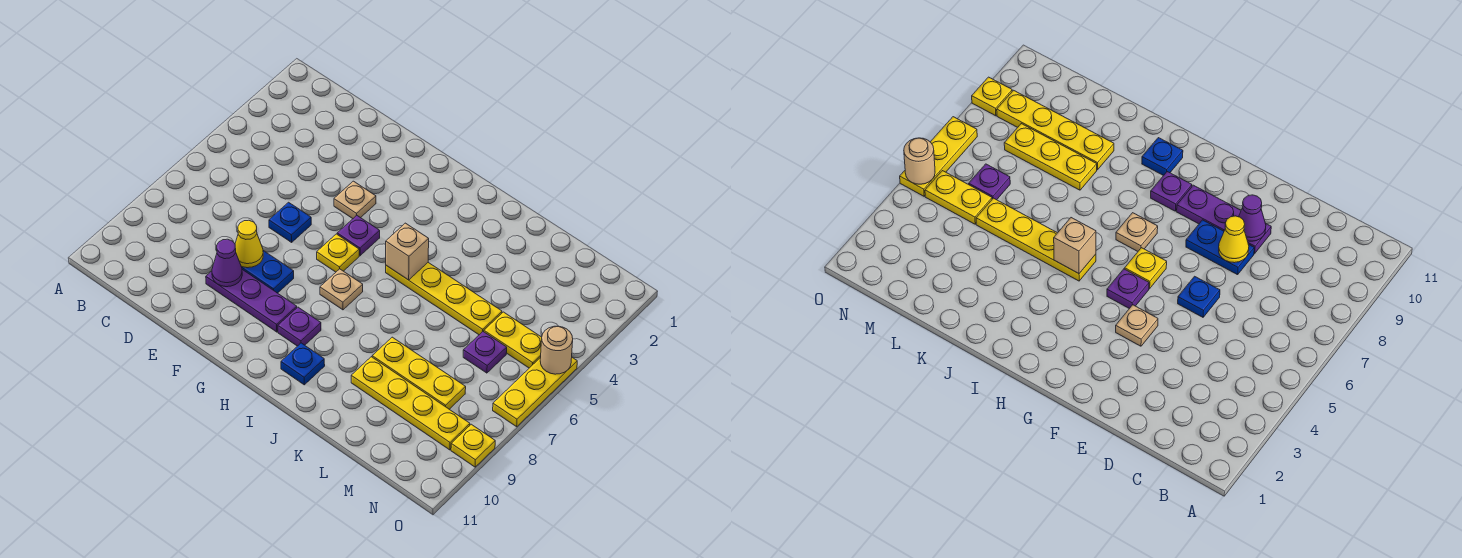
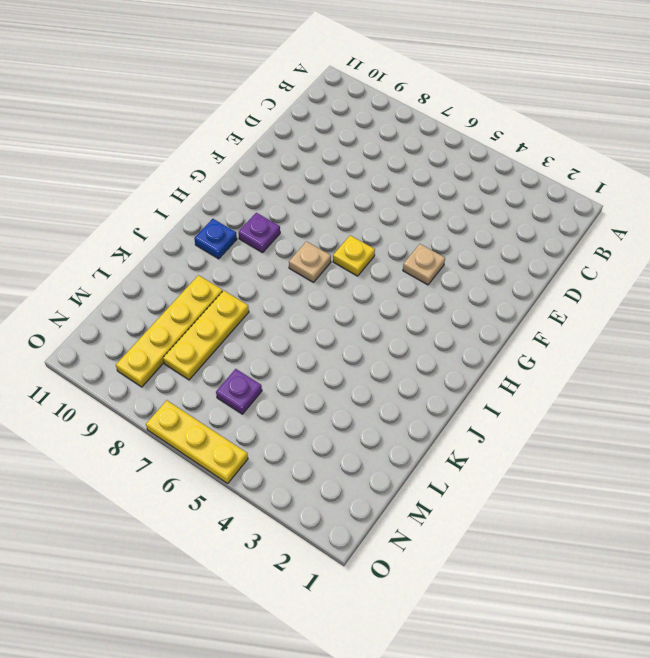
none -> blue 1x1 plate [269,202,311,242]
none -> blue 1x2 plate [242,251,294,293]
none -> purple 1x3 plate [206,270,297,332]

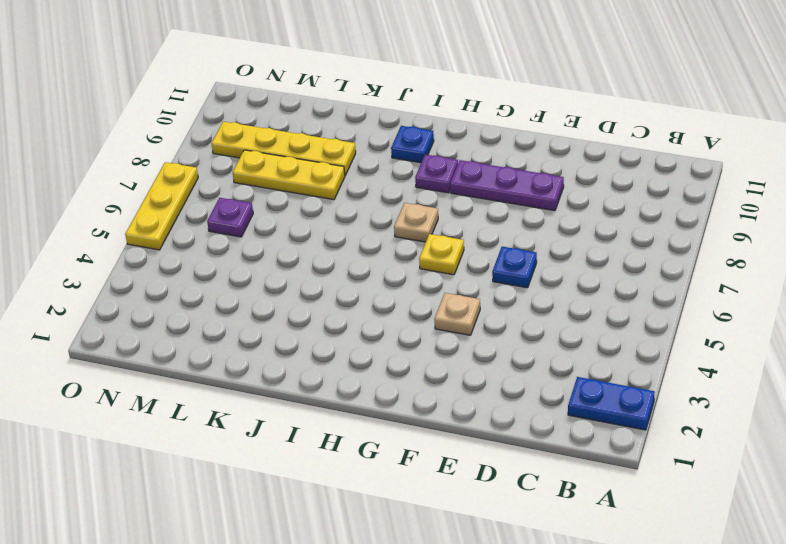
blue 1x2 plate [568,377,655,430] -> blue 1x2 plate moved to [242,251,294,293]
none -> purple 1x1 plate [337,216,380,256]
none -> yellow 1x4 plate [386,263,502,335]
none -> yellow 1x2 plate [484,312,542,368]

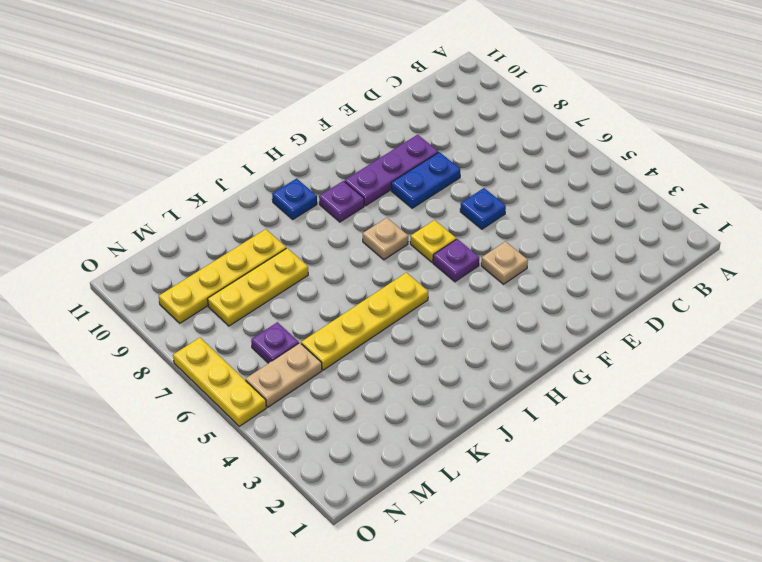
tan 1x2 plate [246,343,322,407] -> yellow 1x2 plate [484,312,542,368]
none -> yellow 1x1 plate [451,424,495,467]
none -> yellow 1x1 cone [235,220,263,268]
none -> purple 1x1 cone [212,239,242,287]

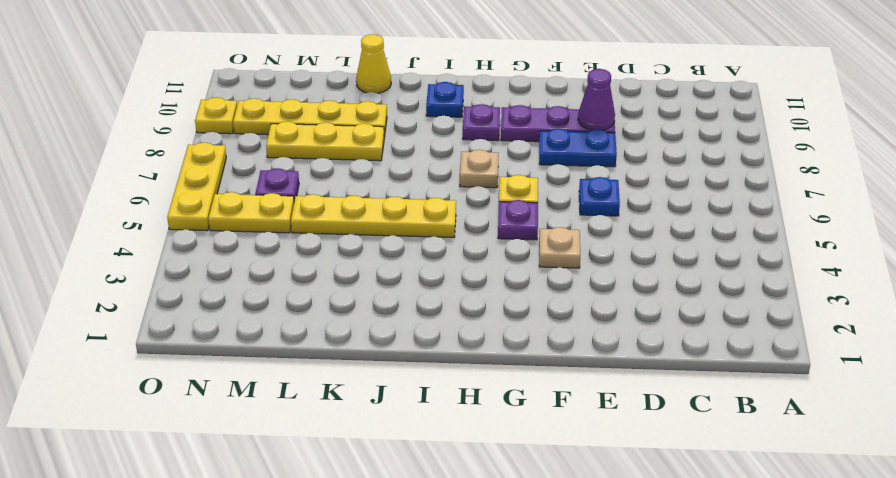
yellow 1x1 cone [356,34,391,93] -> yellow 1x1 cone moved to [235,220,263,268]
none -> tan 1x1 brick [386,223,429,280]
none -> tan 1x1 round brick [540,326,573,374]

